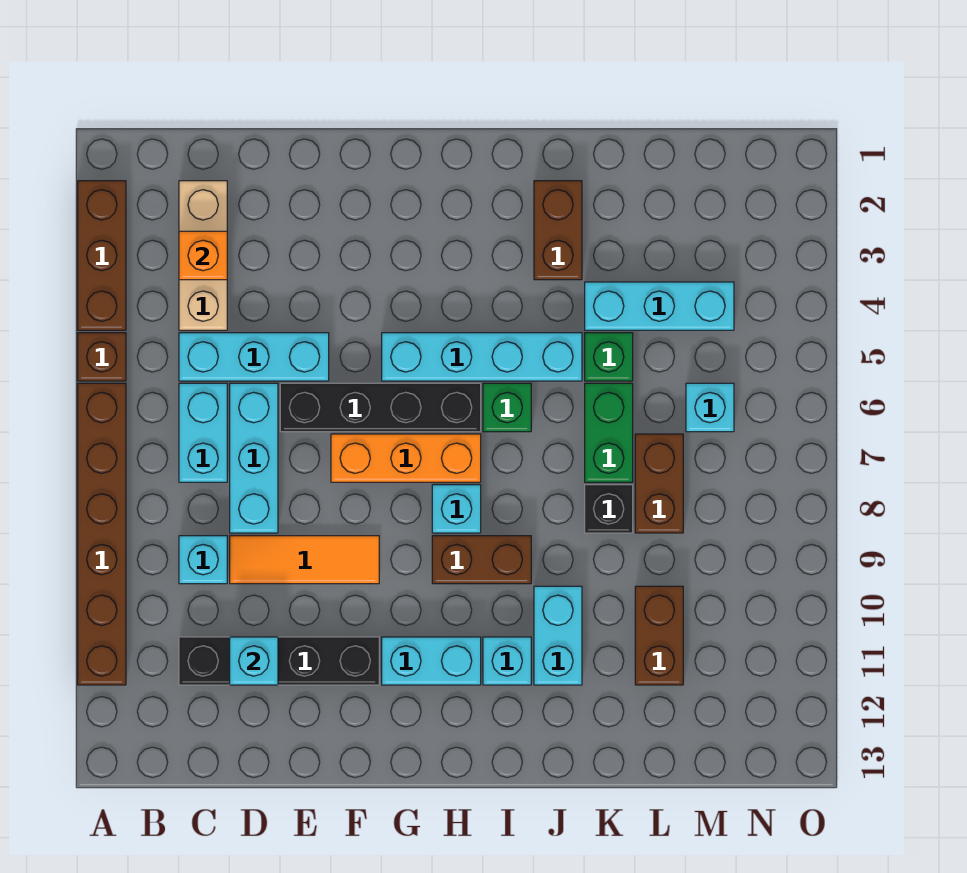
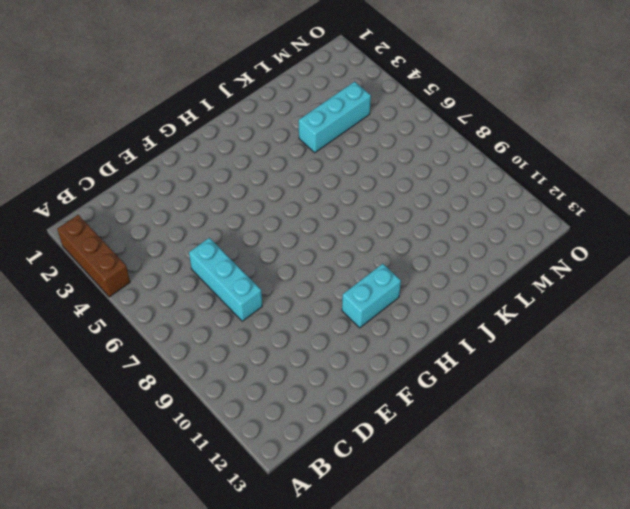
none -> brown 1x1 brick [78,333,126,381]
none -> brown 1x6 brick [78,383,126,685]
none -> tan 1x3 brick [179,181,227,330]

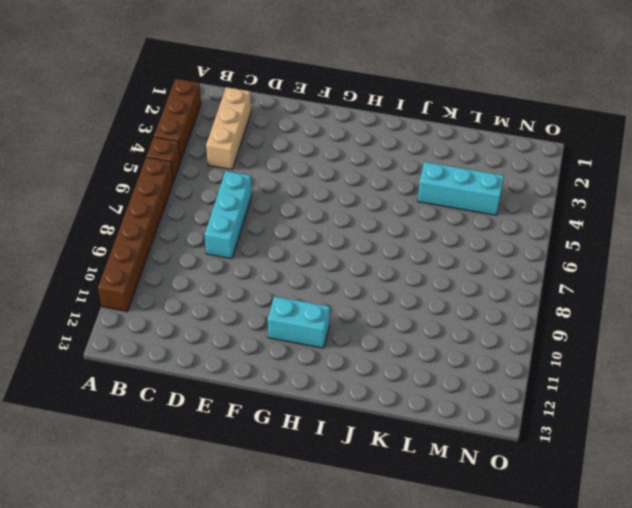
none -> cyan 1x3 brick [179,333,329,381]
none -> cyan 1x2 brick [179,383,227,482]
none -> cyan 1x1 brick [179,536,227,584]

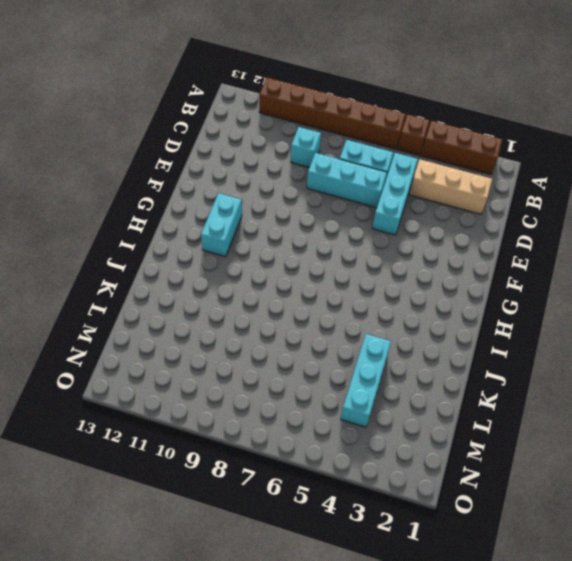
none -> black 1x4 brick [179,637,379,685]
none -> orange 1x3 tile [230,536,379,584]
none -> black 1x4 brick [280,383,481,432]

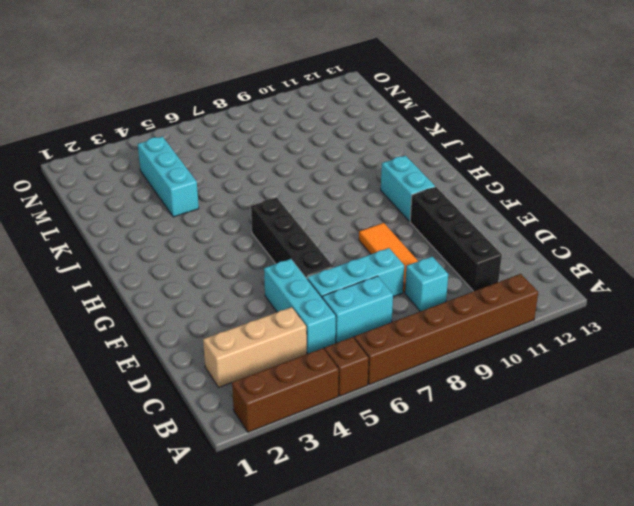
none -> orange 1x3 brick [331,434,481,482]
none -> cyan 1x4 brick [382,333,582,381]
none -> cyan 1x1 brick [432,485,481,533]

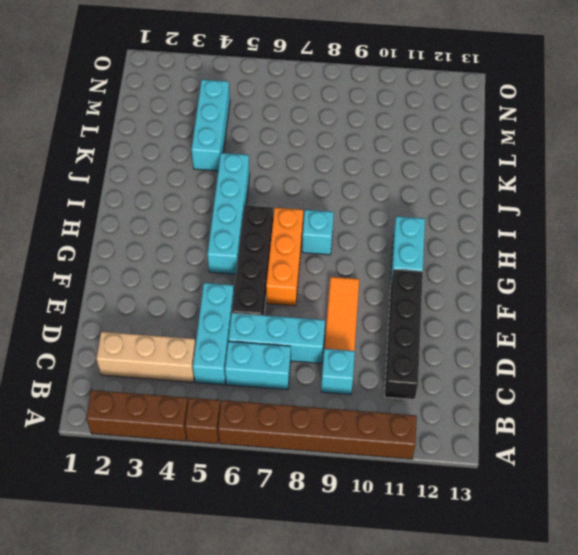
none -> brown 1x2 brick [432,536,531,584]
none -> green 1x1 brick [483,383,531,432]
none -> cyan 1x1 brick [483,637,531,685]

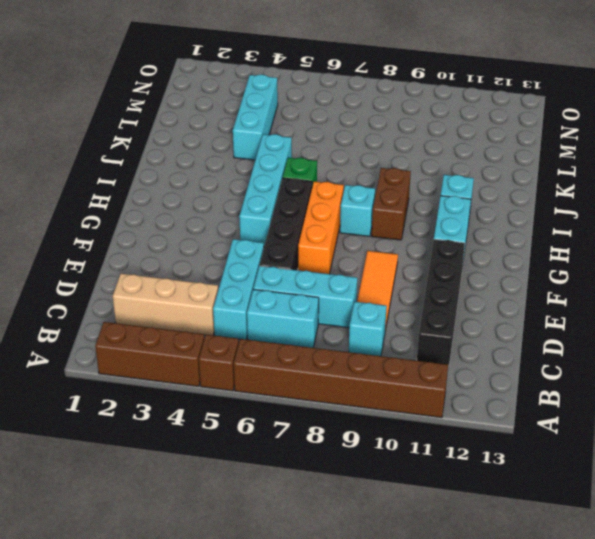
none -> brown 1x2 brick [534,181,582,280]
none -> cyan 1x2 brick [534,586,582,685]
none -> green 1x1 brick [585,333,633,381]

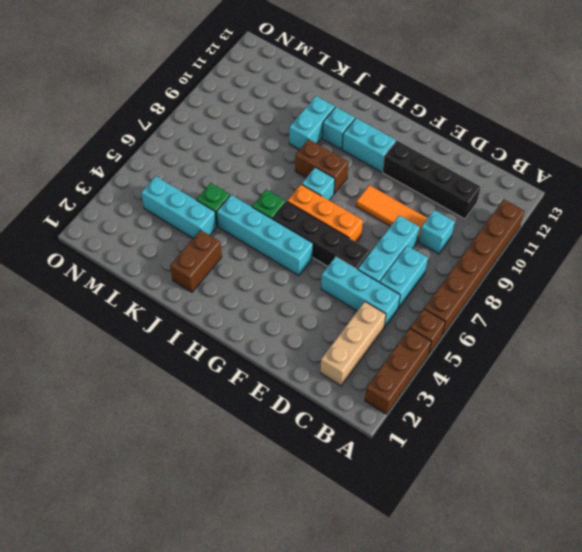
none -> green 1x2 brick [585,383,633,482]
none -> black 1x1 brick [585,485,633,533]
none -> brown 1x2 brick [635,434,683,533]

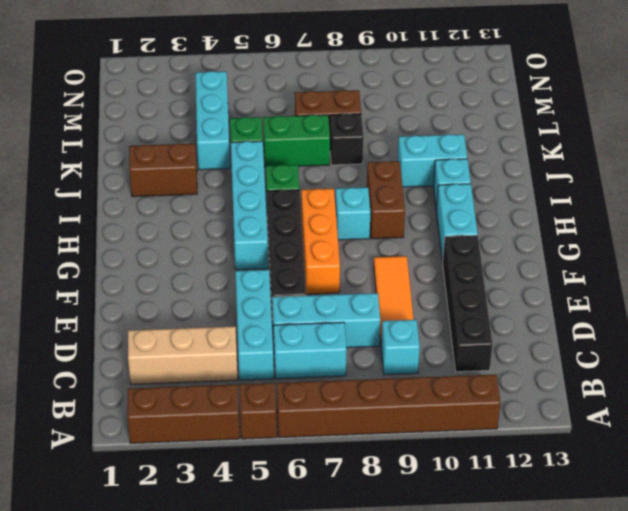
none -> brown 1x2 brick [635,586,683,685]
none -> cyan 1x1 brick [686,383,734,432]
none -> orange 1x1 brick [179,231,227,280]

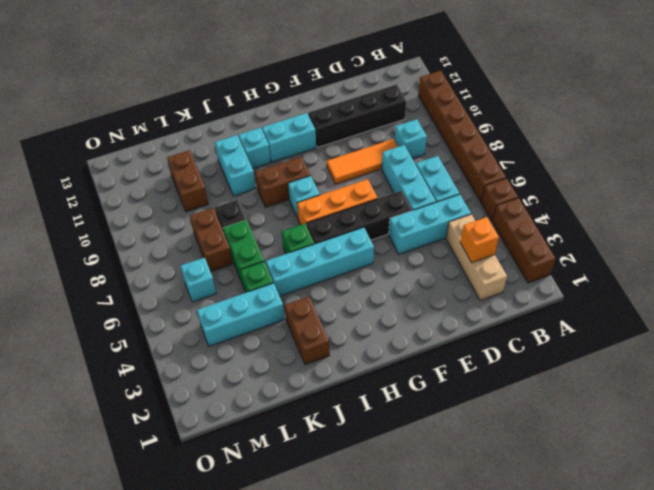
none -> cyan 1x1 brick [230,637,278,685]

